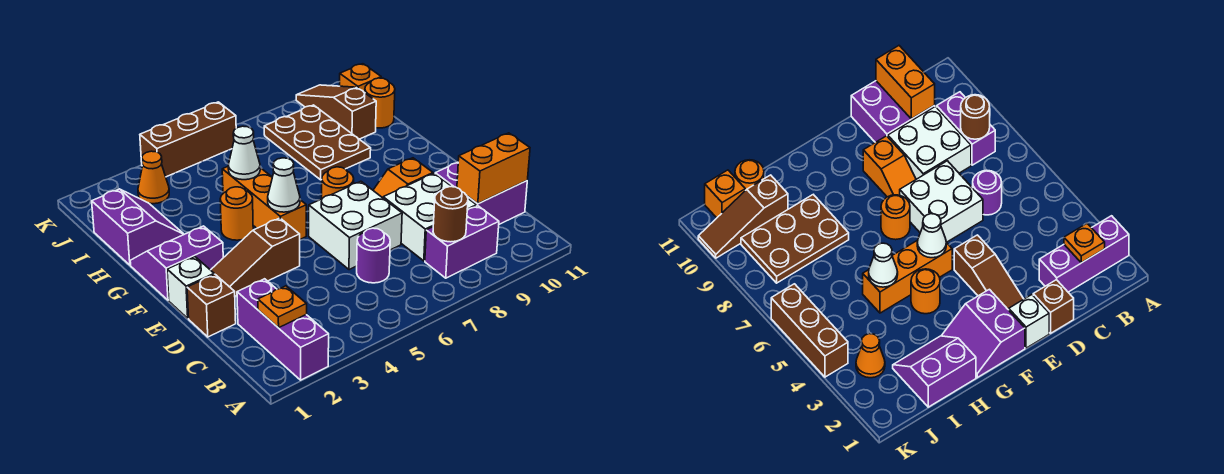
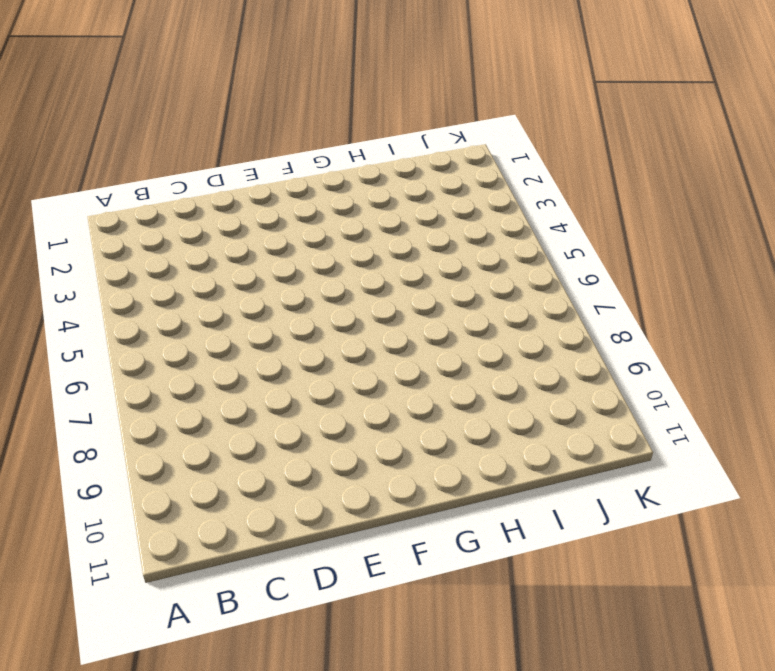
none -> purple 1x3 brick [237,279,329,380]
none -> purple 1x2 brick [425,206,499,278]
none -> purple 1x1 round brick [357,228,390,283]

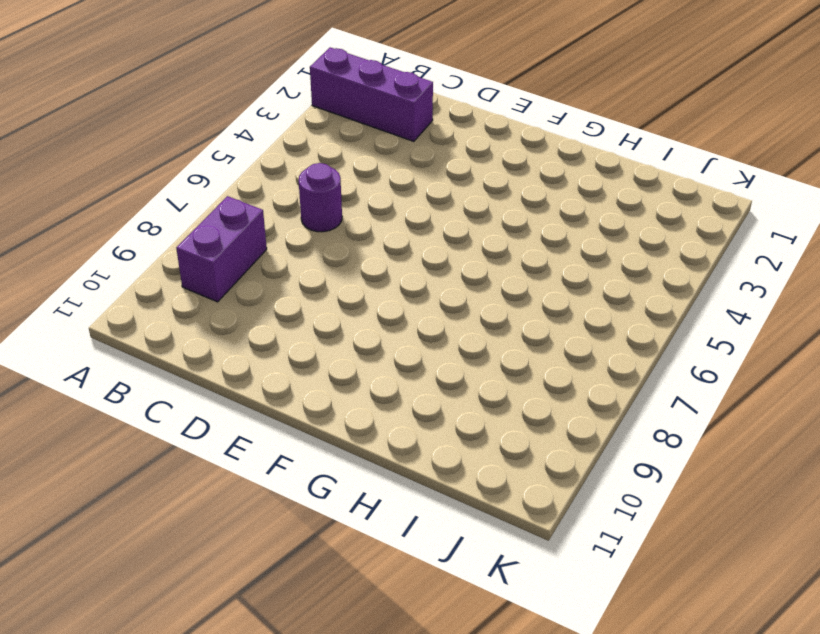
none -> white 2x2 brick [383,174,477,261]
none -> purple 2x2 brick [435,162,527,224]
none -> brown 1x1 brick [187,274,236,337]

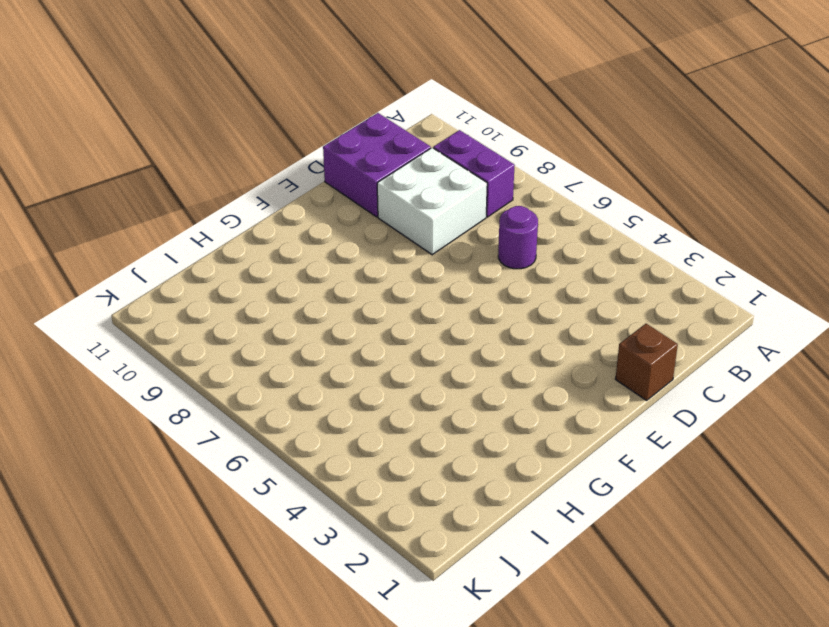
none -> purple 1x3 brick [237,279,329,380]
none -> white 2x2 brick [309,181,402,270]
none -> white 1x1 brick [167,257,214,318]

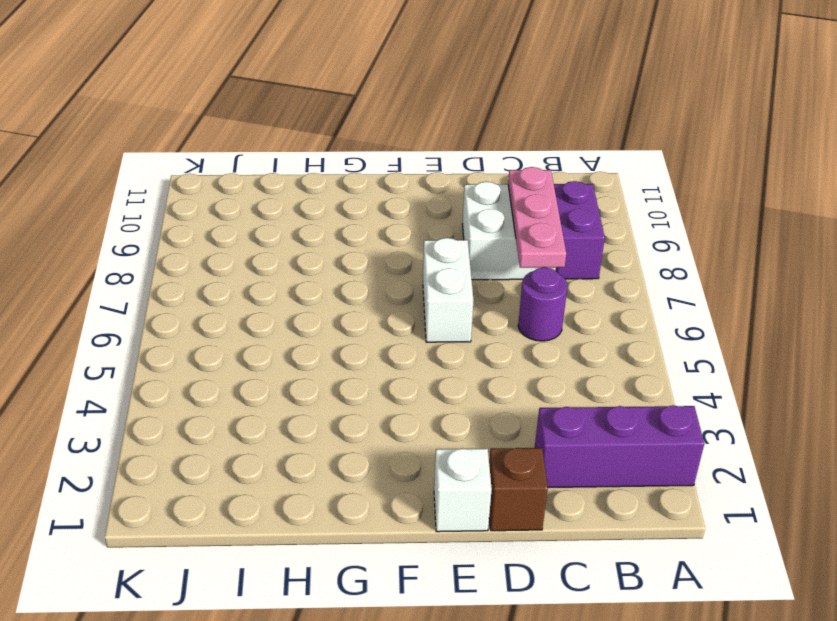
pink 1x3 plate [508,167,566,268] -> none
white 1x2 brick [423,238,473,342] -> white 2x2 brick [309,181,402,270]
none -> purple 2x2 brick [435,162,527,224]
none -> brown 1x3 slope [211,218,300,296]
none -> orange 1x2 slope [373,158,433,198]

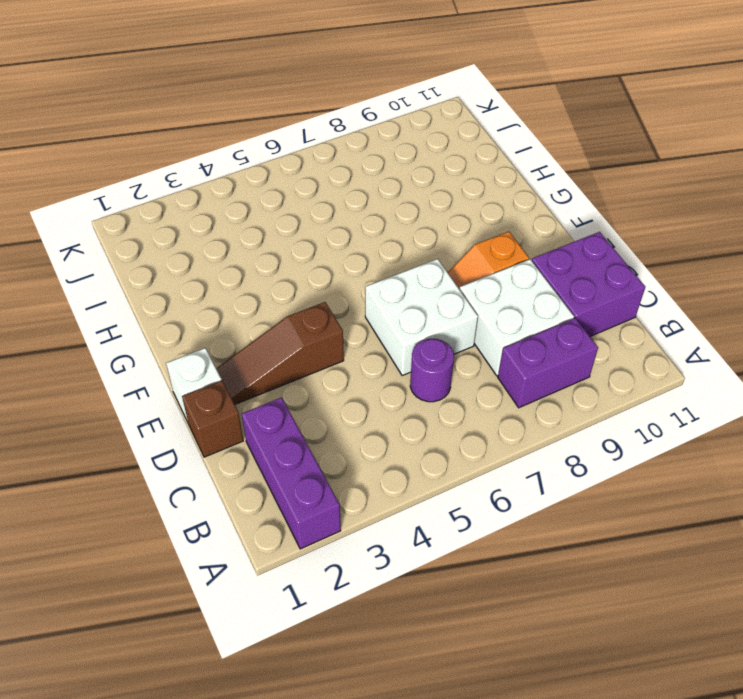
none -> purple 2x2 slope [130,226,223,300]
none -> orange 1x3 brick [222,167,306,239]
none -> orange 1x1 round brick [322,167,354,198]

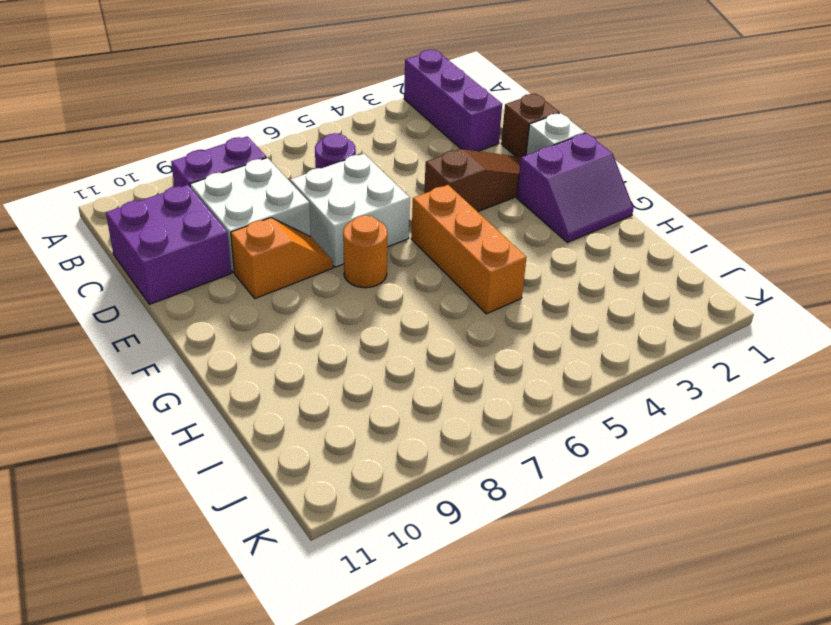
none -> orange 1x1 round brick [220,187,253,240]
none -> purple 2x2 slope [92,189,184,265]
none -> brown 2x3 plate [264,105,371,180]

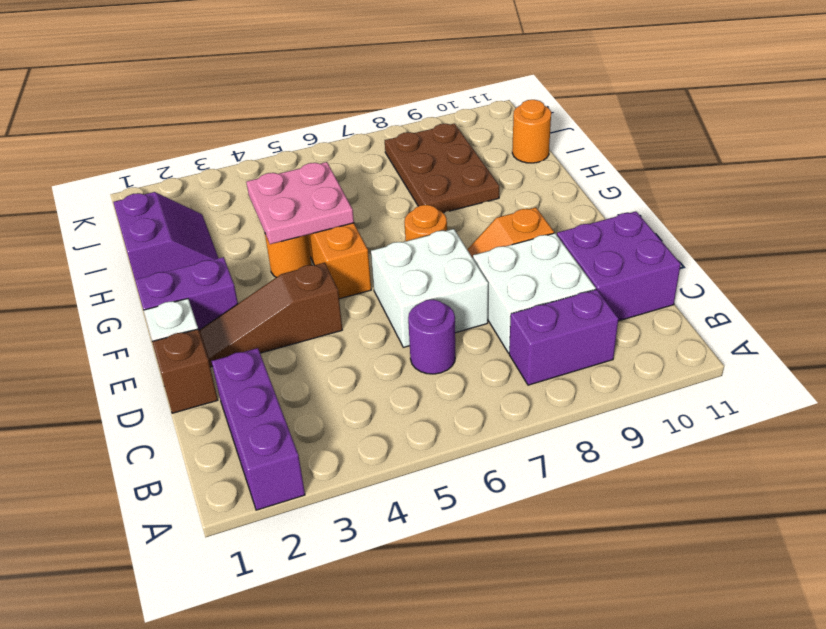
pink 2x2 plate [246,162,354,244] -> white 1x1 cone [228,126,260,180]
none -> brown 1x3 slope [296,85,376,139]
none -> orange 1x1 cone [138,151,169,204]
none -> orange 1x1 brick [340,64,381,93]

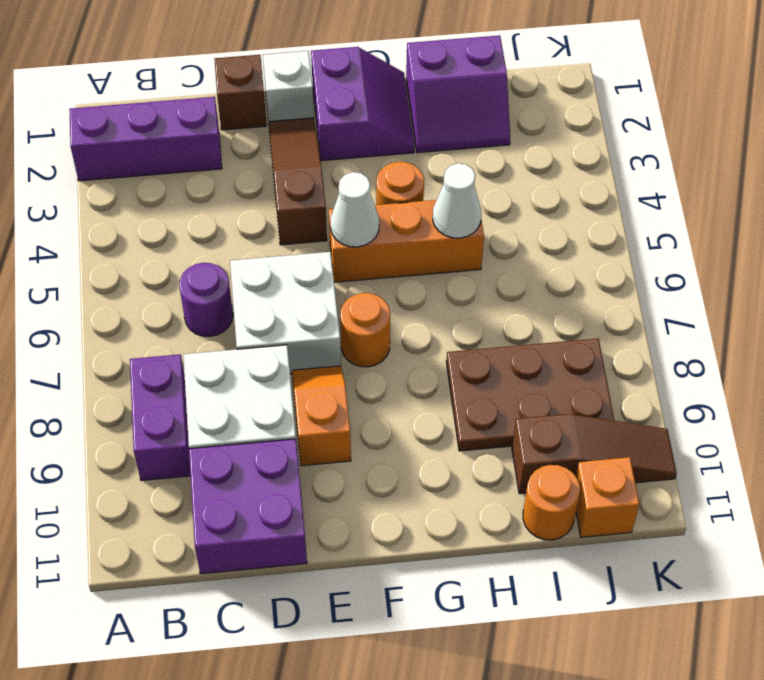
none -> orange 1x1 cone [138,151,169,204]
none -> brown 1x3 brick [140,102,236,177]
none -> orange 1x1 plate [258,286,307,328]

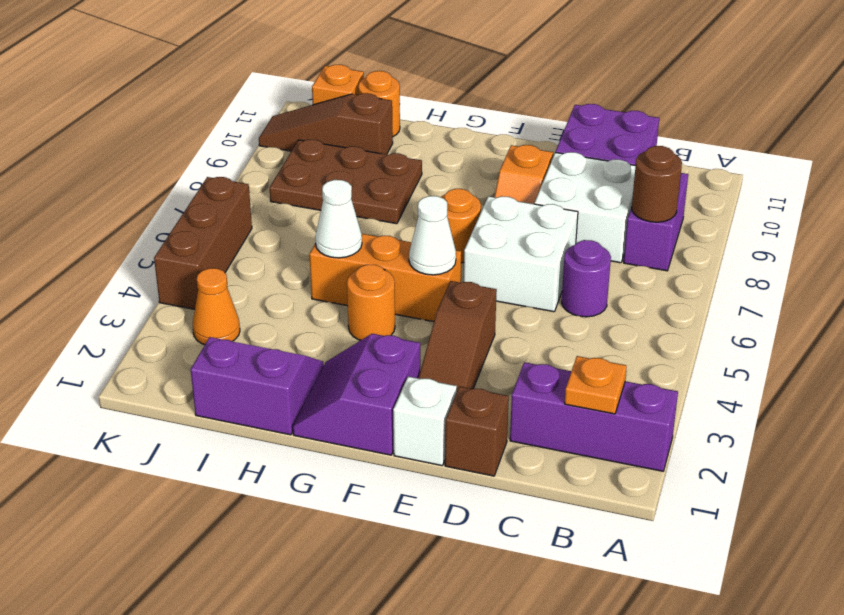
none -> orange 1x2 brick [457,133,530,204]

